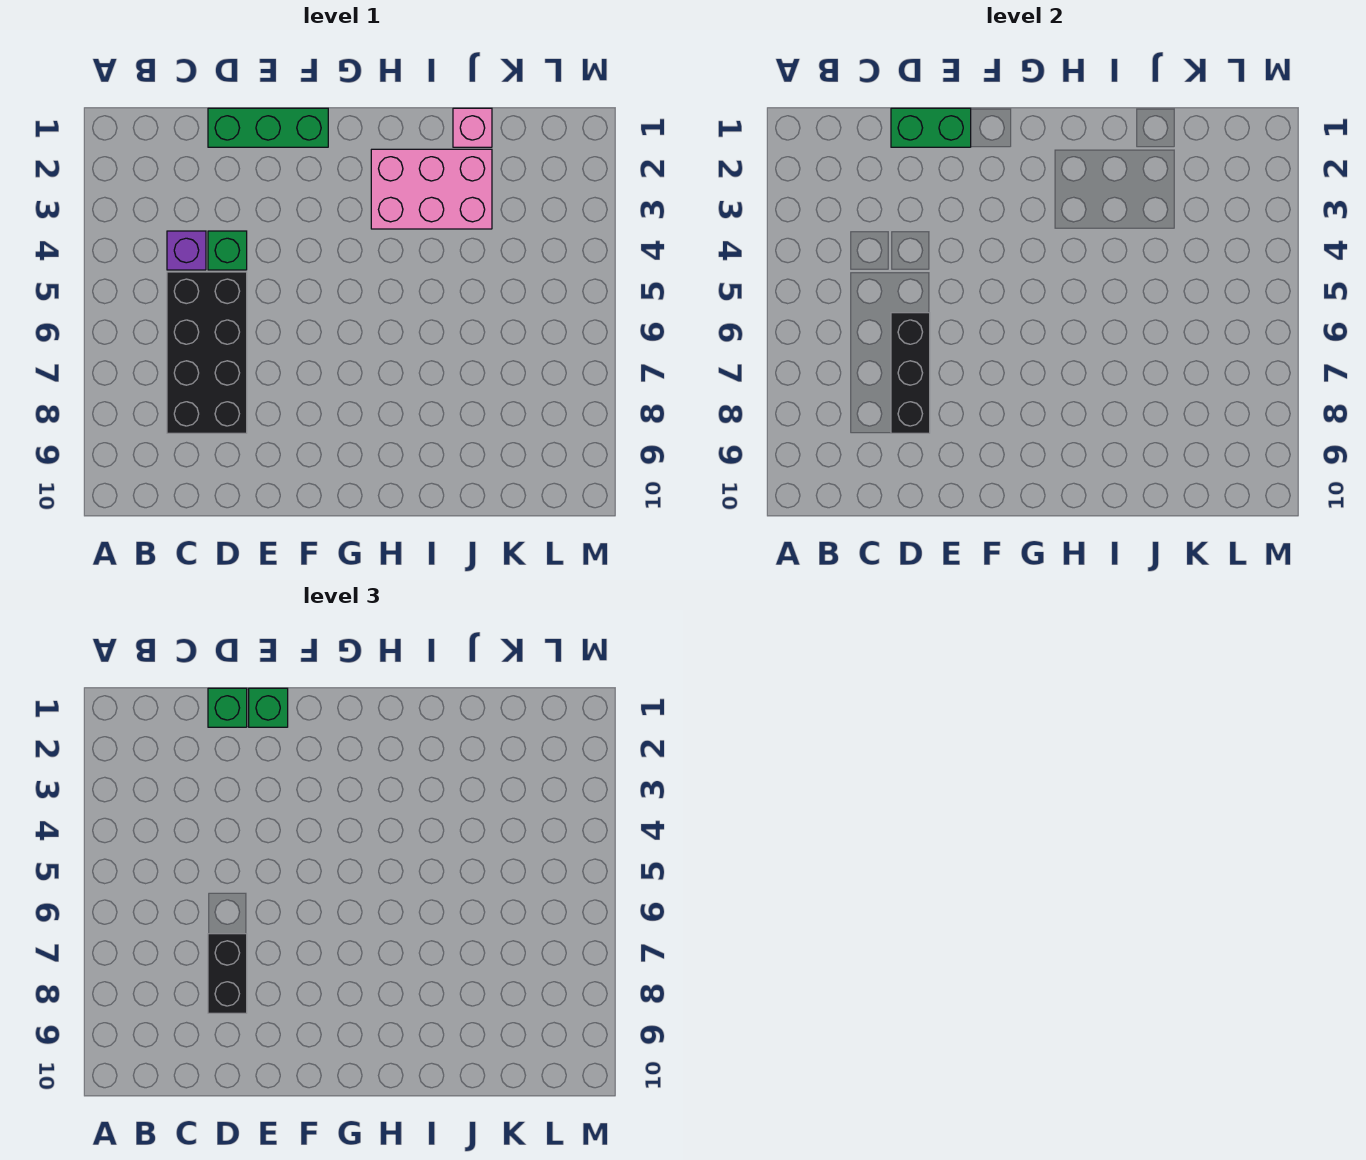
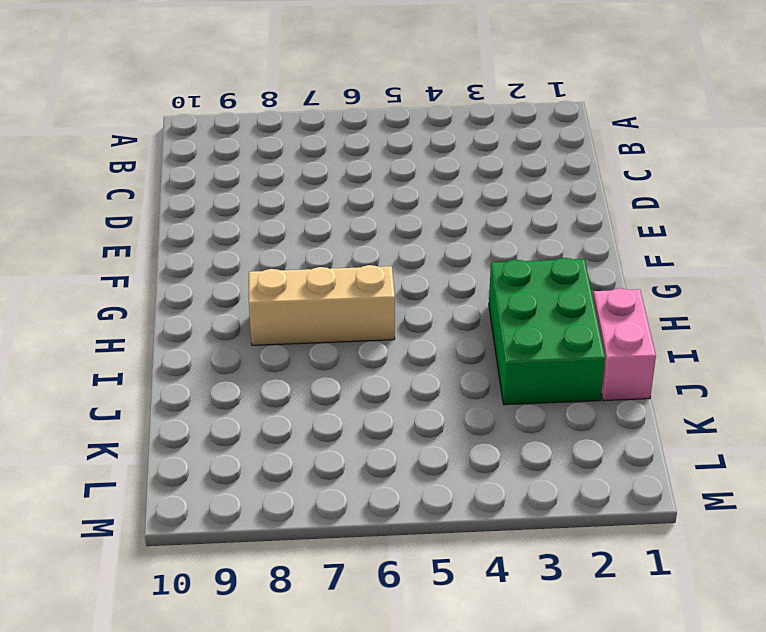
green 2x3 brick [489,258,605,405] -> pink 2x3 brick [371,149,492,229]
tan 1x3 brick [249,265,395,345] -> none
pink 1x2 brick [593,288,656,401] -> pink 1x1 brick [453,108,492,147]
none -> purple 1x1 brick [167,231,206,270]
none -> black 2x4 brick [167,272,247,433]

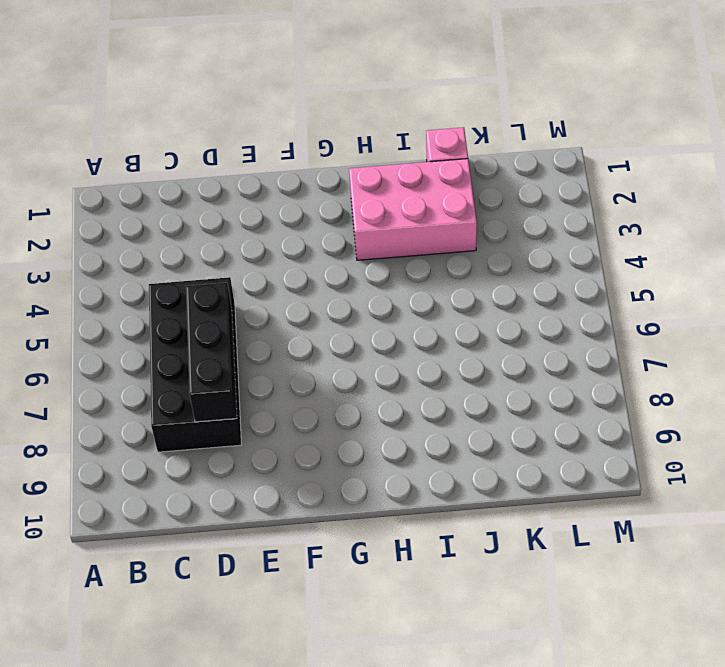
none -> purple 1x1 brick [167,231,206,270]
none -> green 1x3 brick [208,108,328,147]

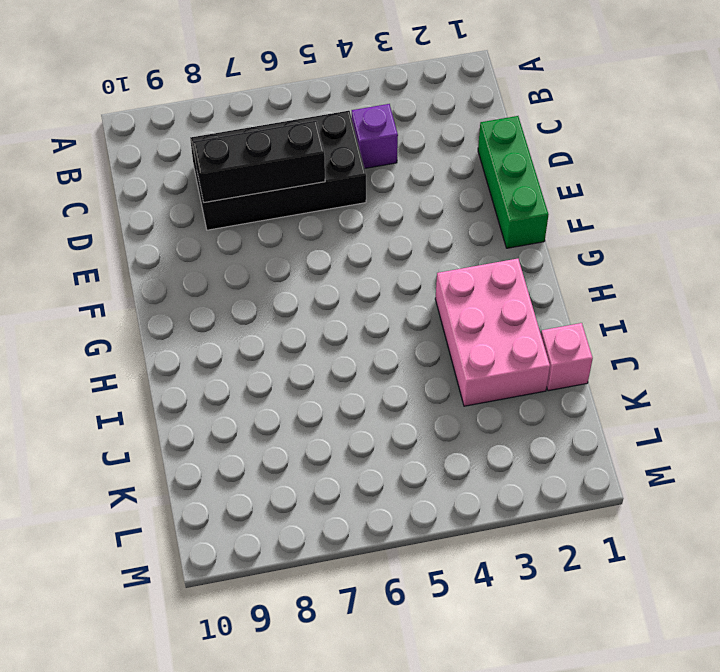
none -> green 1x1 brick [208,231,247,270]
none -> green 1x2 brick [891,108,971,147]

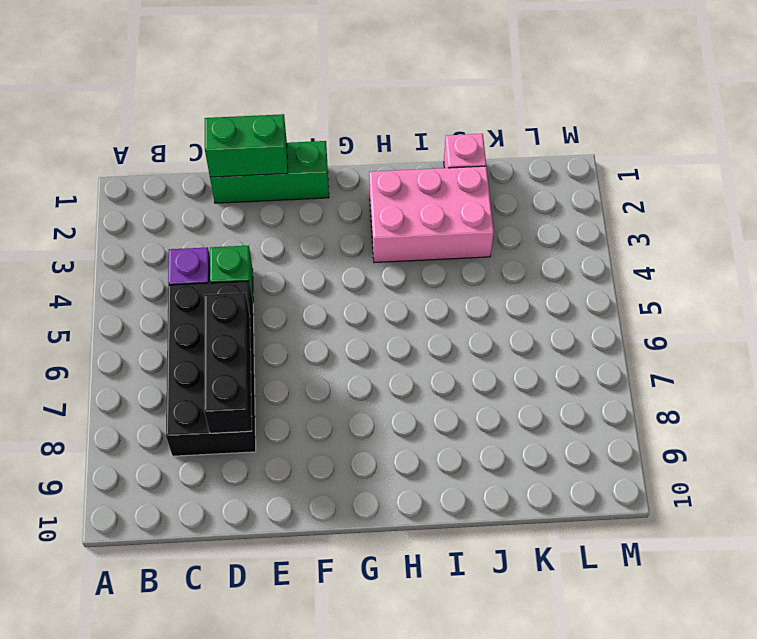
none -> green 1x1 brick [208,688,247,727]
none -> black 1x2 brick [208,934,247,1013]

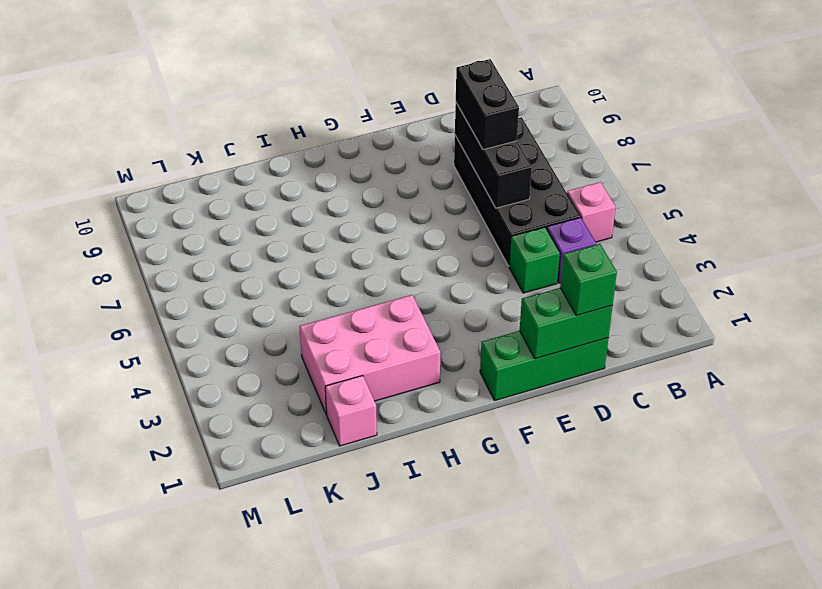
pink 1x1 brick [567,182,616,242] -> none
none -> green 1x1 brick [249,688,288,727]

